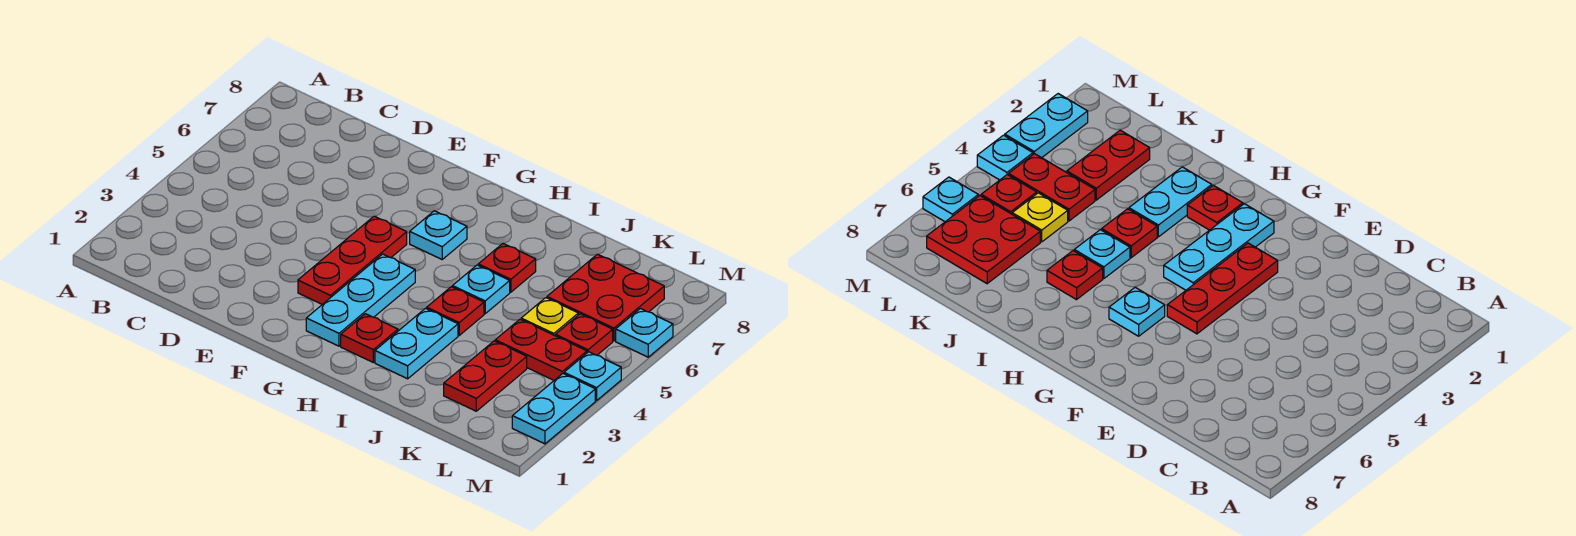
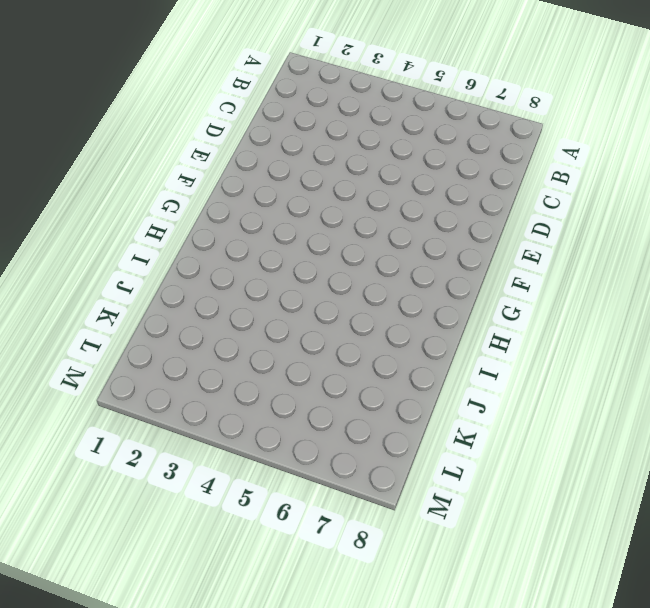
none -> red 1x3 plate [298,216,407,304]
none -> cyan 1x3 plate [306,254,415,346]
none -> cyan 1x1 plate [410,211,467,259]

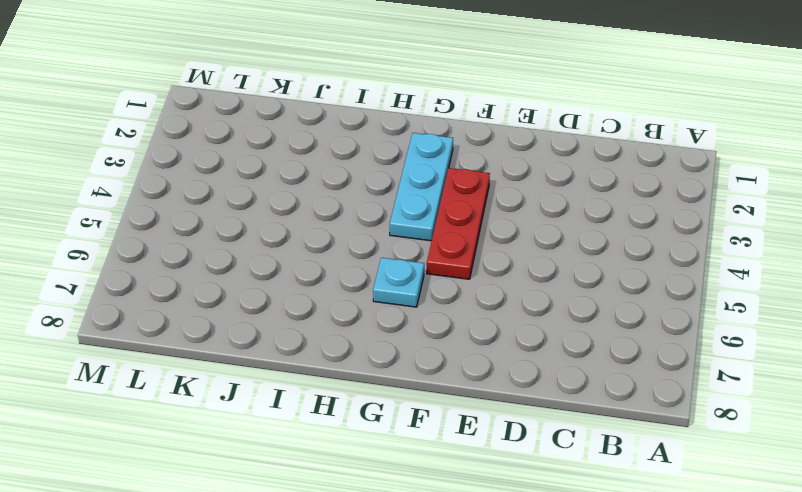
none -> red 1x1 plate [341,314,398,362]
none -> cyan 1x2 plate [375,308,458,379]
none -> red 1x1 plate [427,287,484,335]

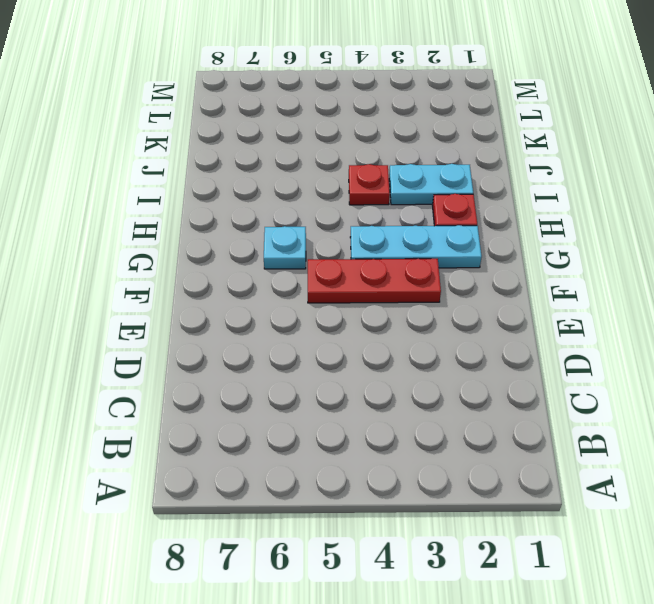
none -> cyan 1x1 plate [452,265,510,314]
none -> red 1x1 plate [478,244,536,292]
none -> red 1x2 plate [444,341,527,411]

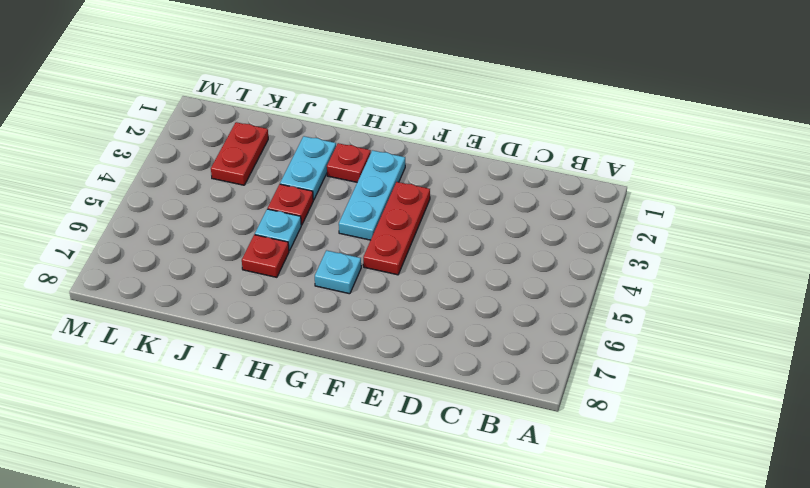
none -> red 1x2 plate [495,319,587,380]
none -> yellow 1x1 plate [521,298,578,336]
none -> red 2x2 plate [547,254,664,341]

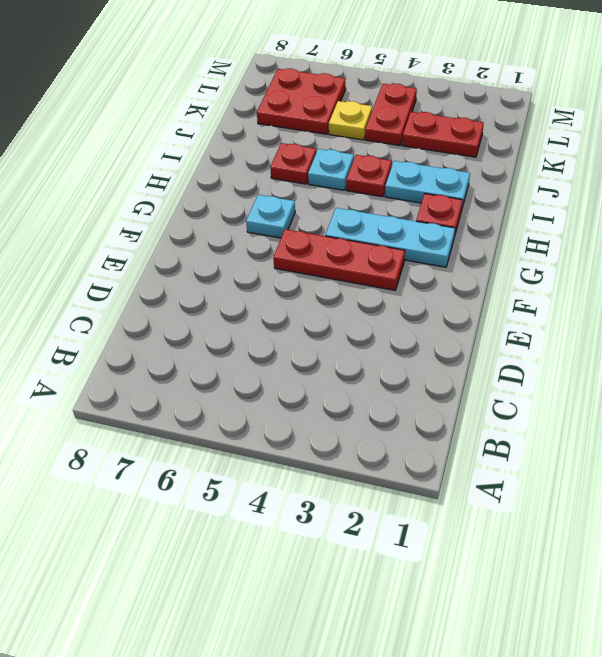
none -> red 1x1 plate [556,314,613,355]
none -> cyan 1x2 plate [512,374,595,444]
none -> cyan 1x1 plate [564,352,621,400]

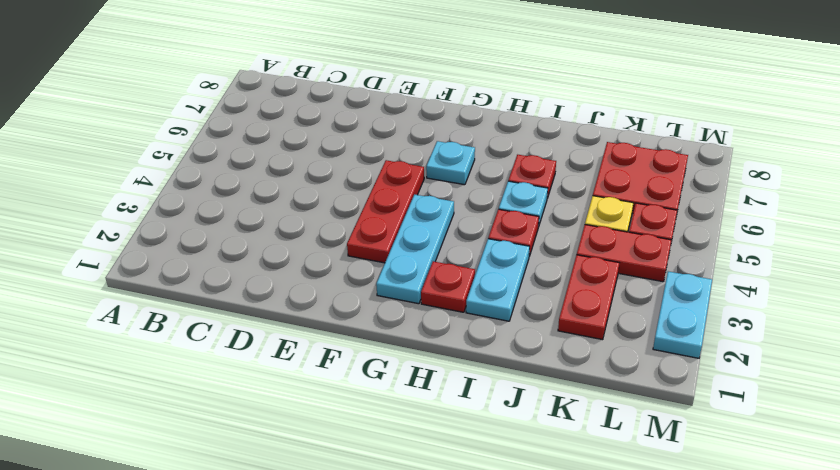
none -> cyan 1x1 plate [564,352,621,400]
none -> cyan 1x1 plate [616,309,673,357]

